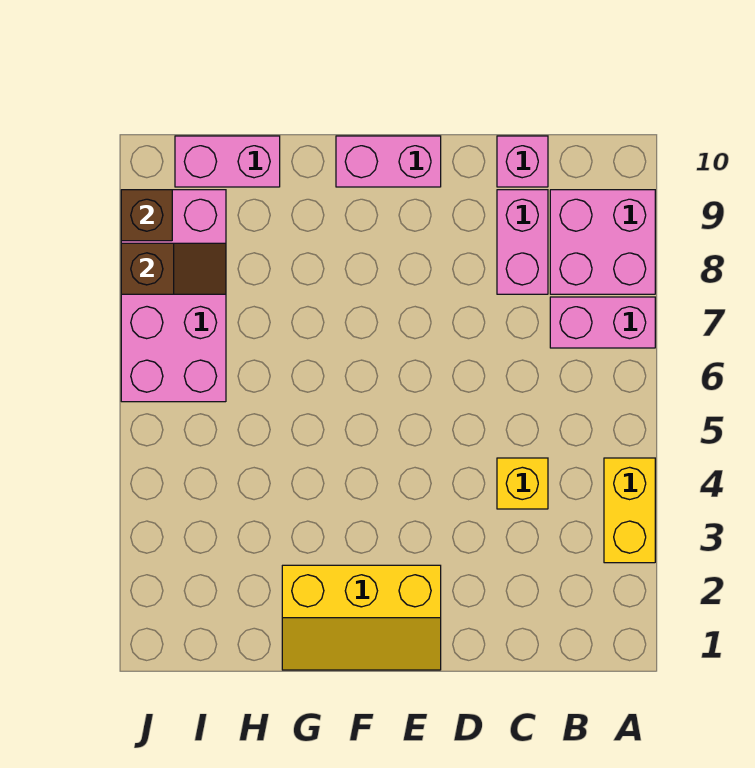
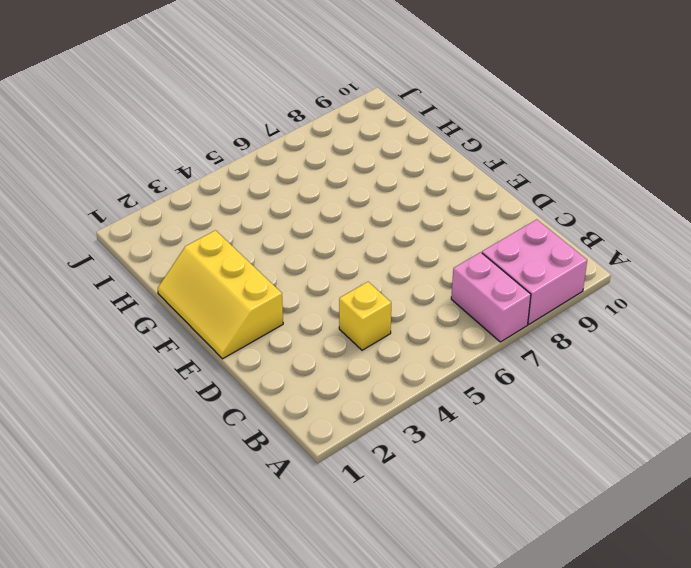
none -> yellow 1x2 brick [604,458,655,563]
none -> pink 1x2 brick [497,190,548,294]
none -> pink 1x1 brick [497,136,548,187]

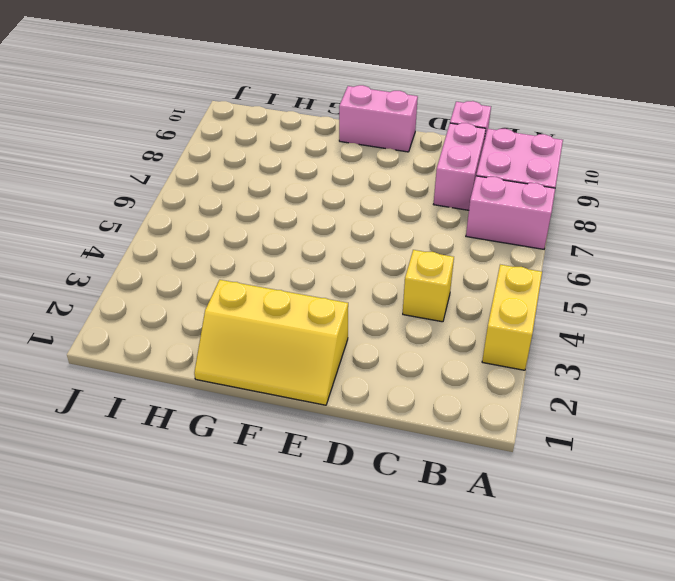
none -> pink 1x2 brick [175,136,280,187]
none -> pink 2x4 brick [121,190,226,402]
none -> brown 1x2 slope [121,243,226,294]

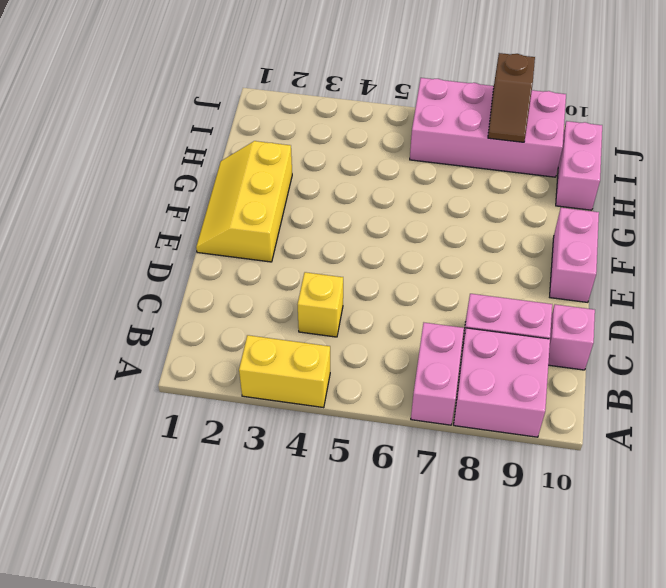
none -> brown 1x1 brick [121,190,172,241]

